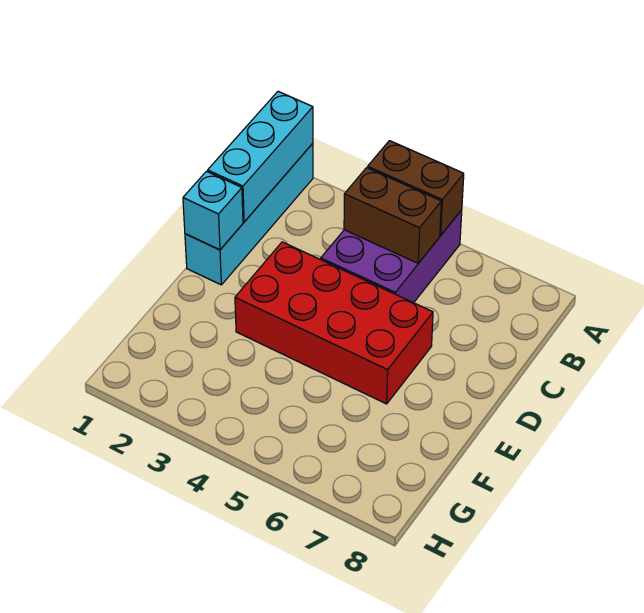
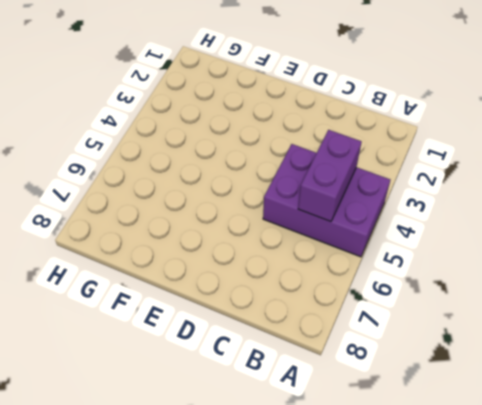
purple 1x2 brick [298,130,361,222] -> brown 1x2 brick [344,168,441,263]
none -> cyan 1x4 brick [185,143,313,285]
none -> red 2x4 brick [235,242,433,404]

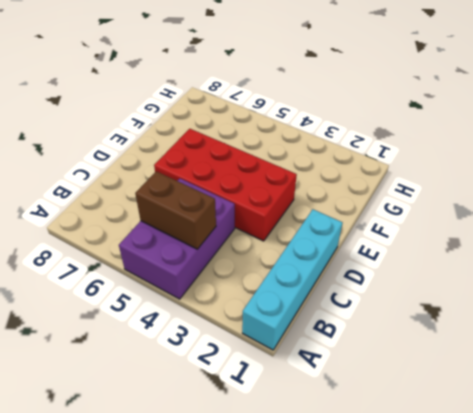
none -> cyan 1x3 brick [208,91,313,222]
none -> brown 1x2 brick [368,141,464,235]

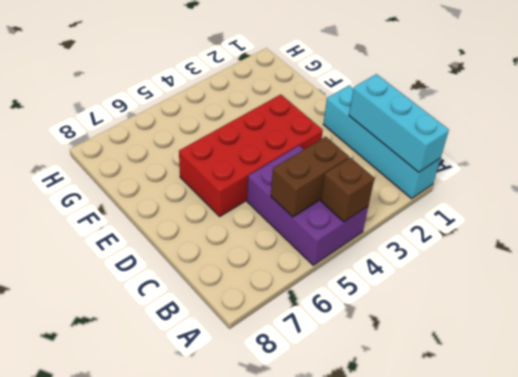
brown 1x1 brick [321,158,374,222] -> brown 1x2 brick [368,141,464,235]
none -> cyan 1x1 brick [183,171,243,250]

